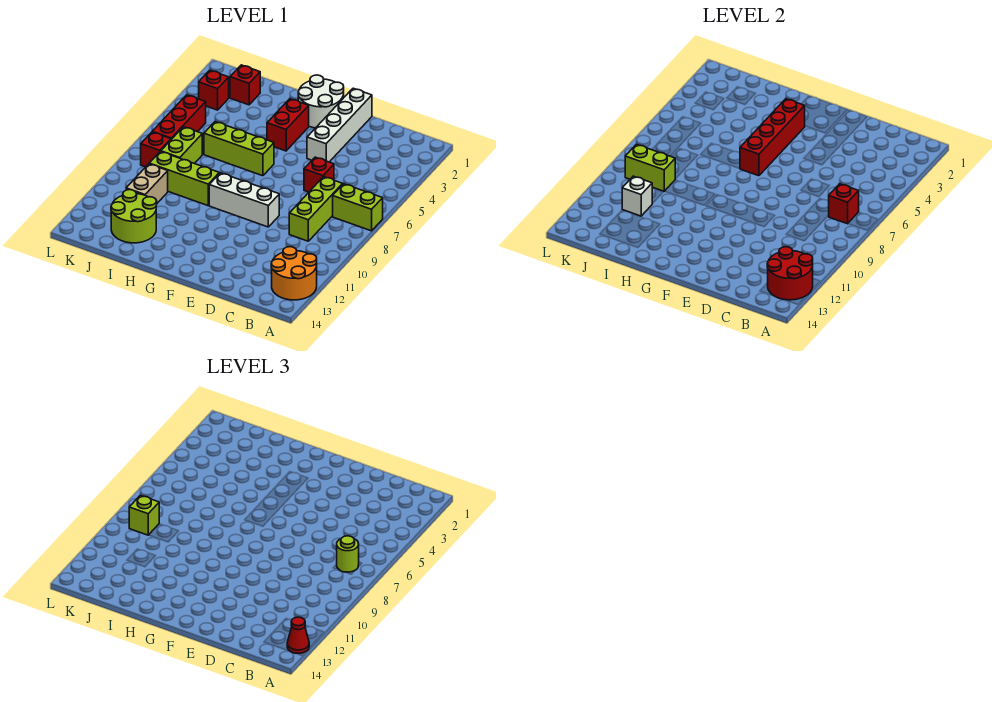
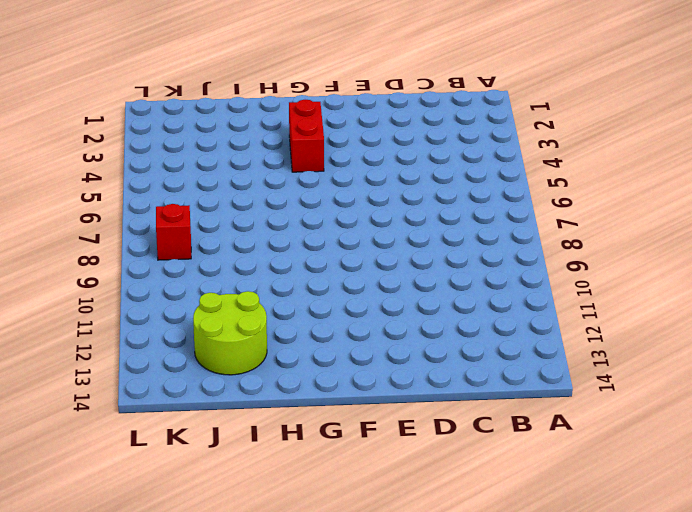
none -> lime 1x2 brick [333,184,383,231]
none -> orange 2x2 round brick [271,247,317,300]
none -> lime 1x3 brick [289,177,343,241]

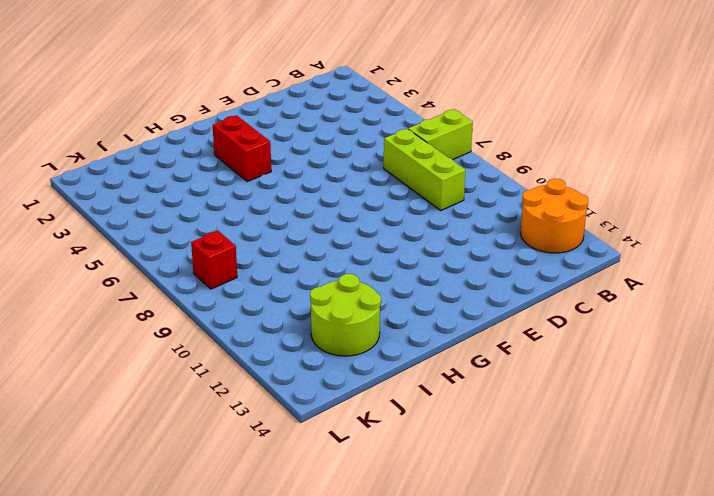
none -> red 1x1 brick [304,157,334,192]
none -> white 1x4 brick [307,88,372,162]
none -> white 1x3 brick [209,173,279,227]

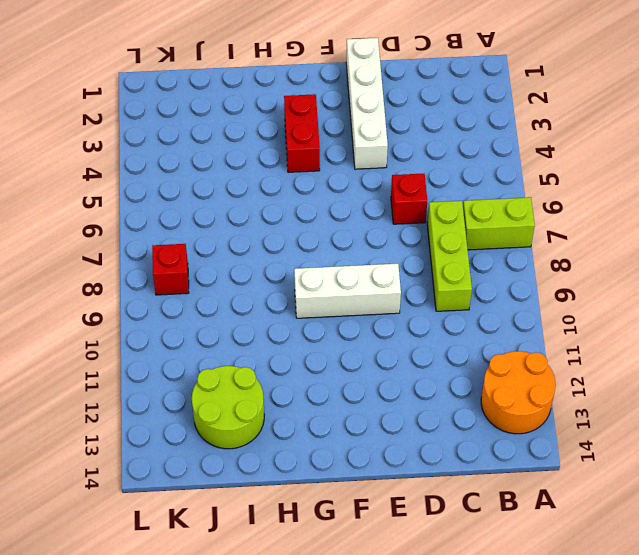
none -> white 2x2 round brick [298,75,344,128]
none -> lime 1x3 brick [204,122,274,176]
none -> lime 1x3 brick [149,151,219,206]

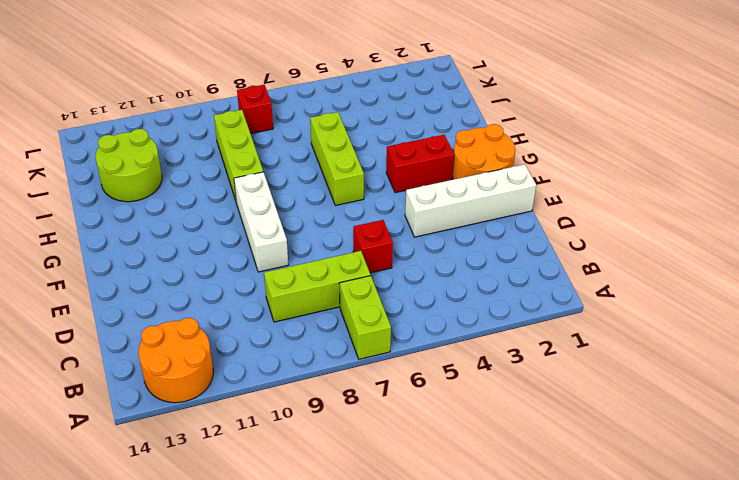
orange 2x2 round brick [452,124,515,179] -> white 2x2 round brick [298,75,344,128]
none -> red 1x1 brick [230,65,260,105]
none -> lime 1x2 brick [161,127,202,164]
none -> tan 1x2 brick [126,164,168,203]

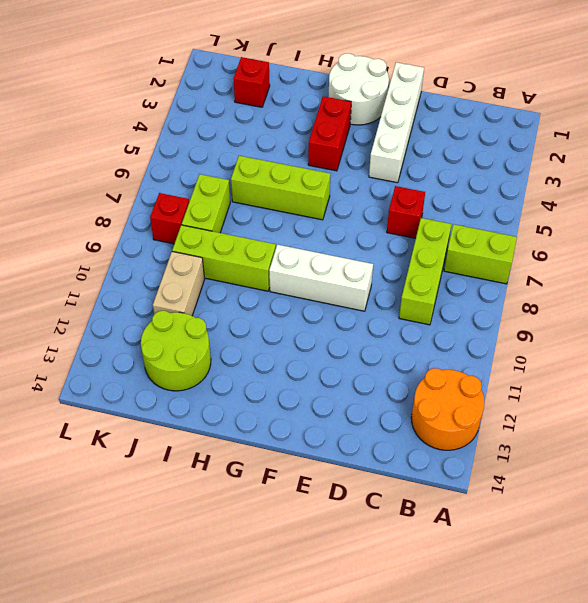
none -> red 1x1 brick [199,70,229,110]
none -> red 1x3 brick [152,95,206,139]
none -> red 2x2 round brick [767,247,813,300]

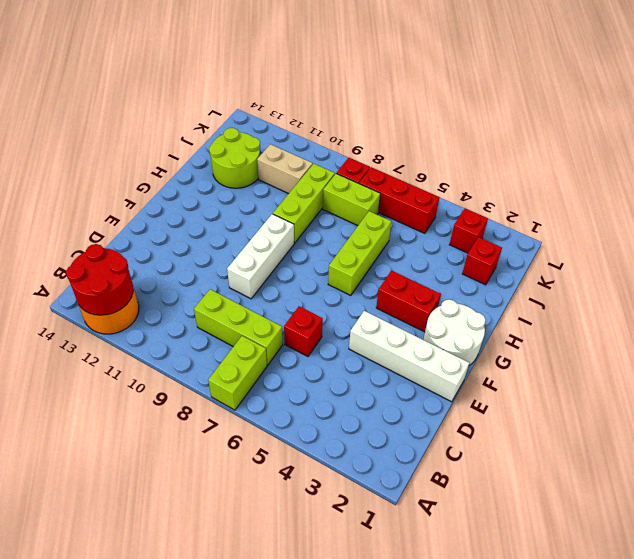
none -> red 1x1 brick [829,184,859,224]
none -> red 1x4 brick [740,99,805,176]
none -> lime 1x2 brick [625,144,675,191]

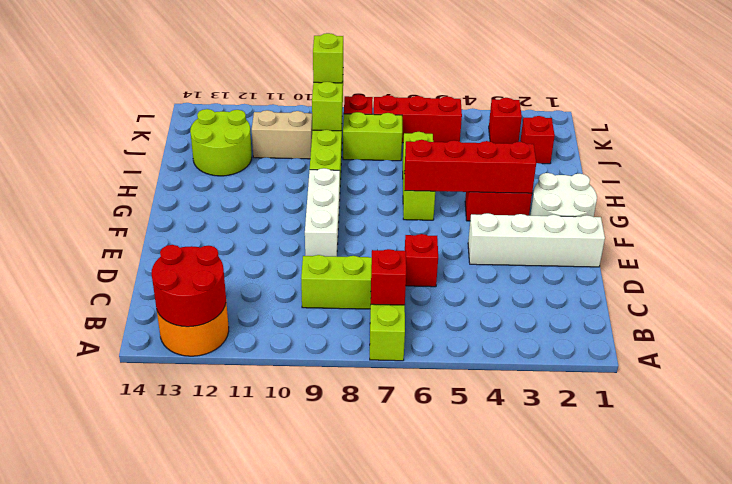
none -> white 1x1 brick [622,176,652,216]
none -> red 1x1 cone [287,617,309,653]
none -> lime 1x1 round brick [337,536,359,572]

